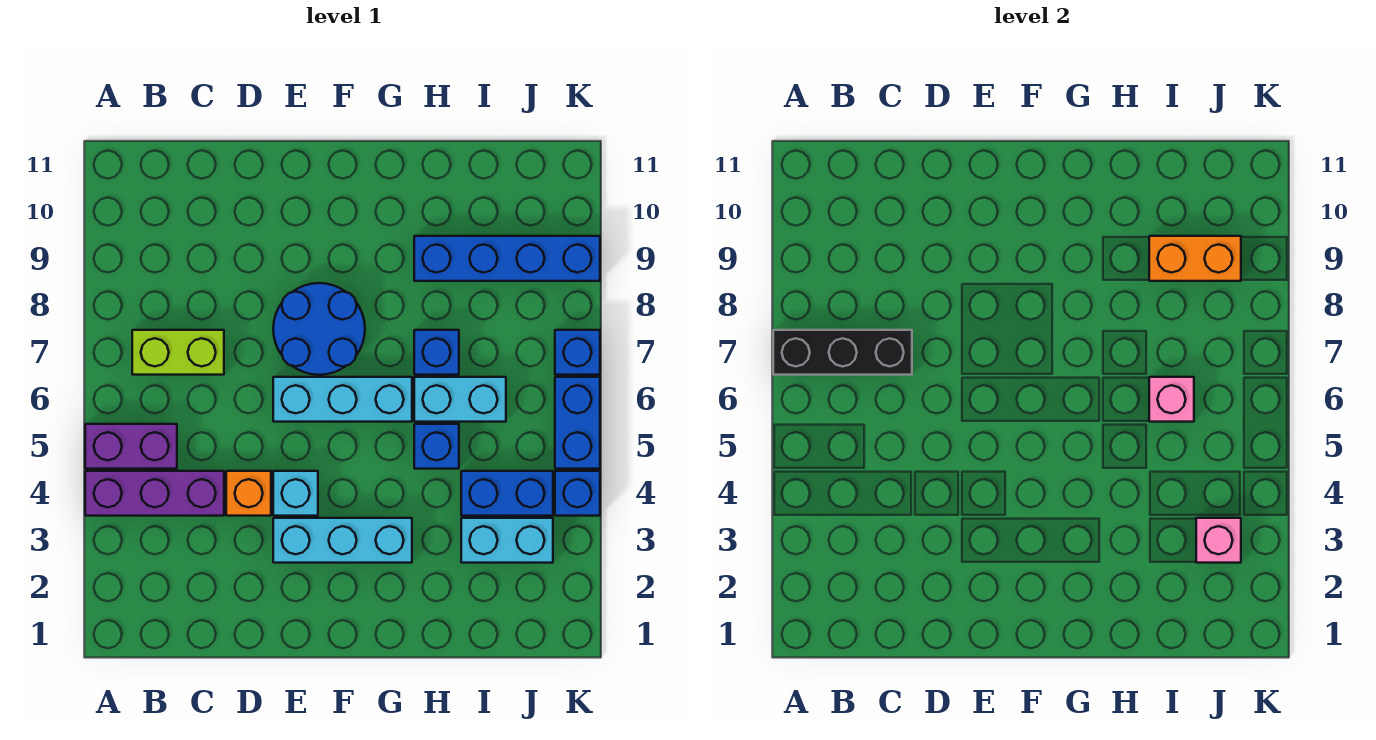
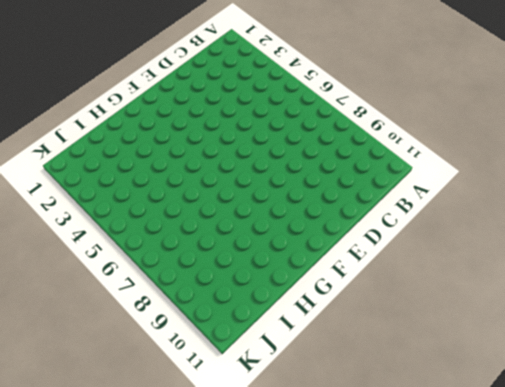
none -> purple 1x3 brick [85,471,224,516]
none -> purple 1x2 brick [85,424,177,469]
none -> lime 1x2 brick [132,330,224,375]

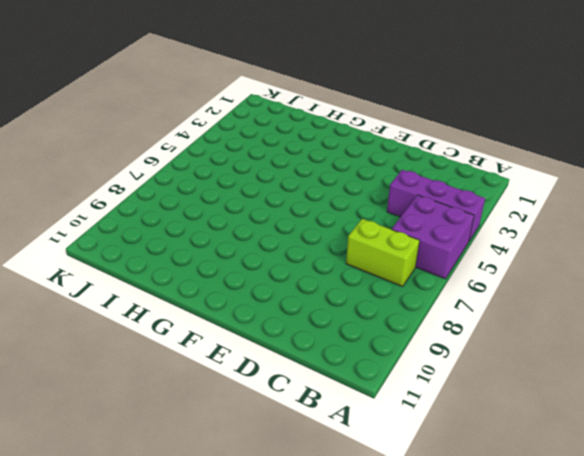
purple 2x2 brick [392,195,474,279] -> purple 1x2 brick [85,424,177,469]
none -> orange 1x1 brick [226,471,271,516]
none -> cyan 1x3 brick [273,518,412,563]
none -> cyan 1x1 brick [273,471,318,516]

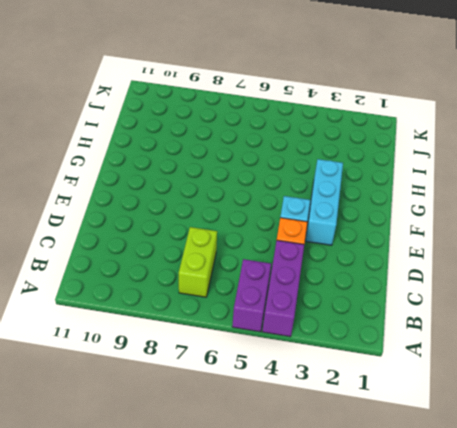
none -> cyan 1x3 brick [273,377,412,422]
none -> blue 2x2 round brick [273,283,365,375]
none -> blue 1x1 brick [414,424,459,469]

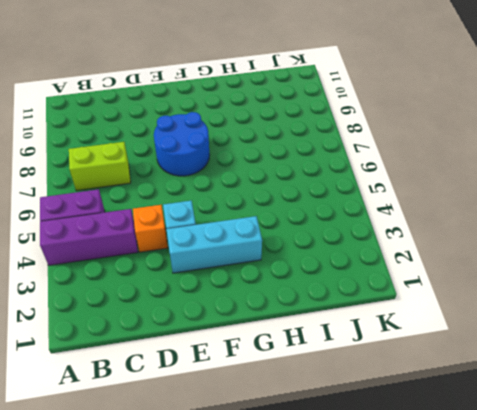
none -> cyan 1x3 brick [273,377,412,422]
none -> blue 1x1 brick [414,424,459,469]
none -> cyan 1x2 brick [414,377,506,422]

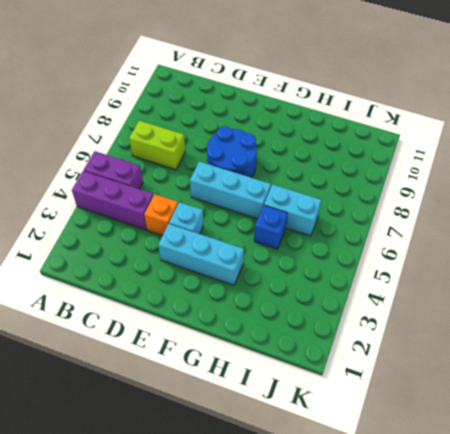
none -> blue 1x1 brick [414,330,459,375]
none -> blue 1x4 brick [414,236,600,281]
none -> cyan 1x2 brick [461,518,553,563]

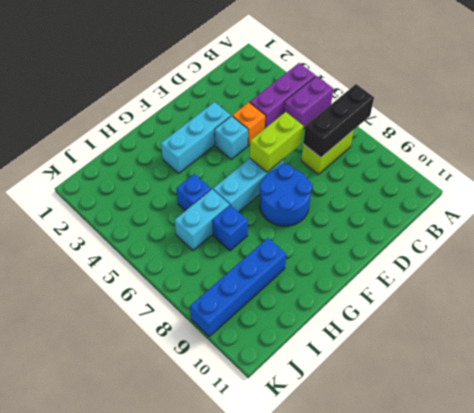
lime 1x2 brick [250,112,303,172] -> none
none -> cyan 1x2 brick [461,518,553,563]
none -> blue 1x2 brick [461,471,553,516]
none -> blue 1x1 brick [555,471,600,516]

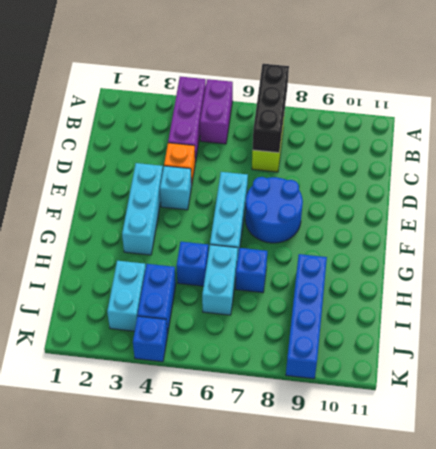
none -> blue 1x2 brick [555,377,600,469]
none -> blue 1x1 brick [555,330,600,375]
none -> pink 1x1 brick [1149,377,1194,422]

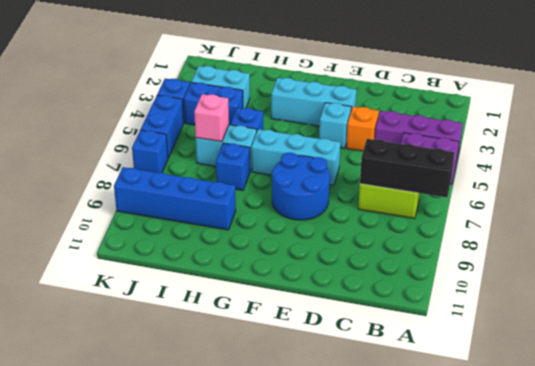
none -> orange 1x2 brick [1149,236,1241,281]
none -> pink 1x1 brick [1196,518,1241,563]

